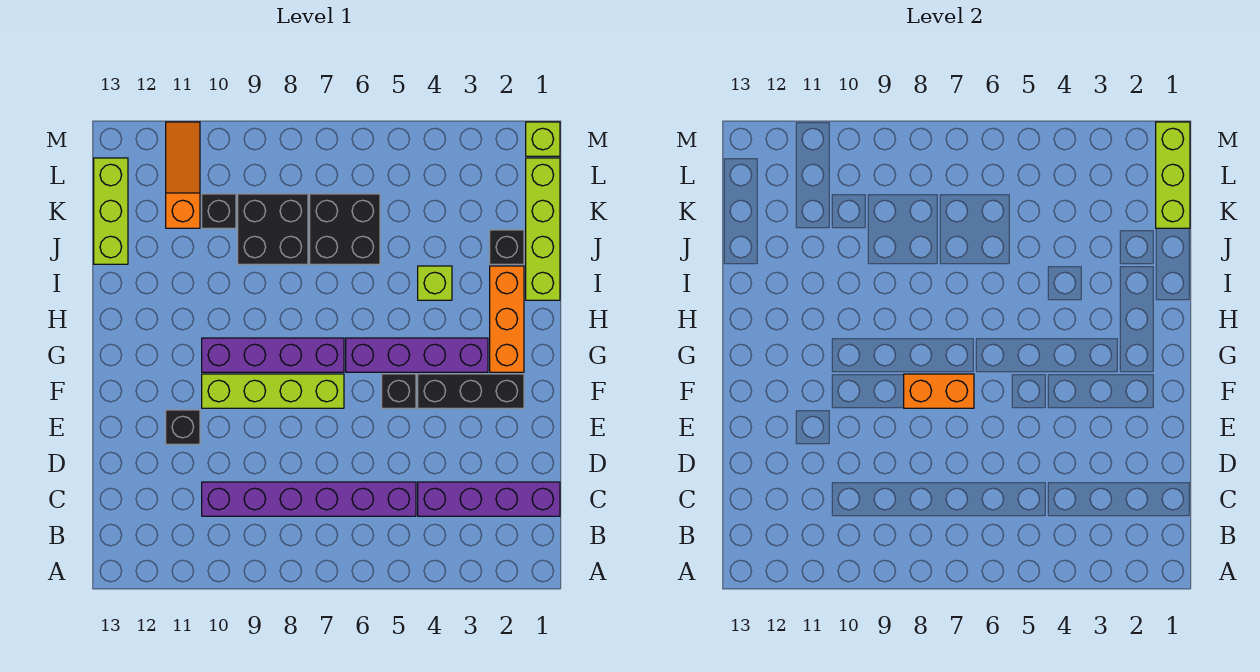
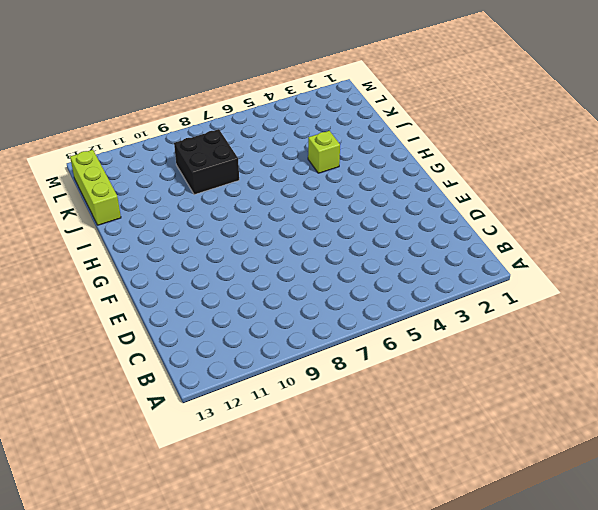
none -> purple 1x4 brick [418,482,560,516]
none -> purple 1x6 brick [202,482,416,516]
none -> black 1x1 brick [166,410,200,444]

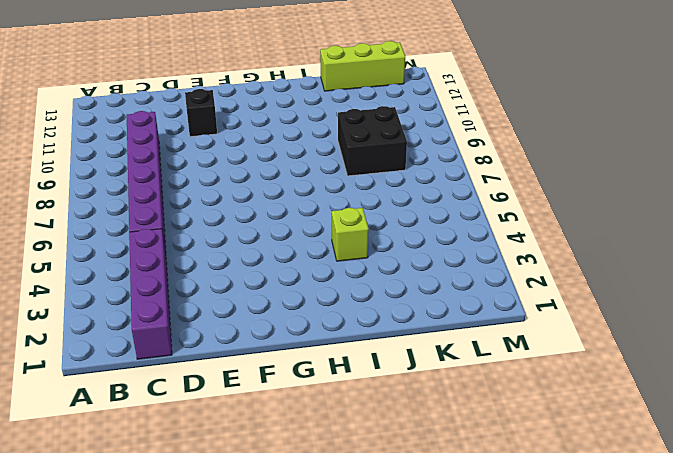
none -> black 1x3 brick [418,374,524,408]
none -> black 1x1 brick [382,374,416,408]
none -> lime 1x4 brick [202,374,344,408]

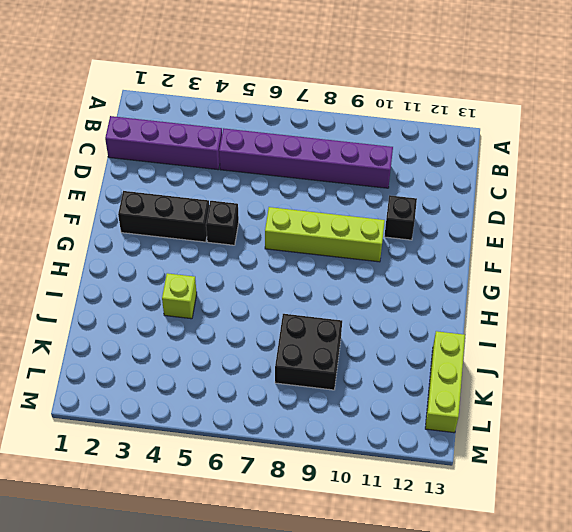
none -> orange 1x3 brick [490,266,524,372]
none -> purple 1x4 brick [346,338,488,372]
none -> purple 1x4 brick [202,338,344,372]

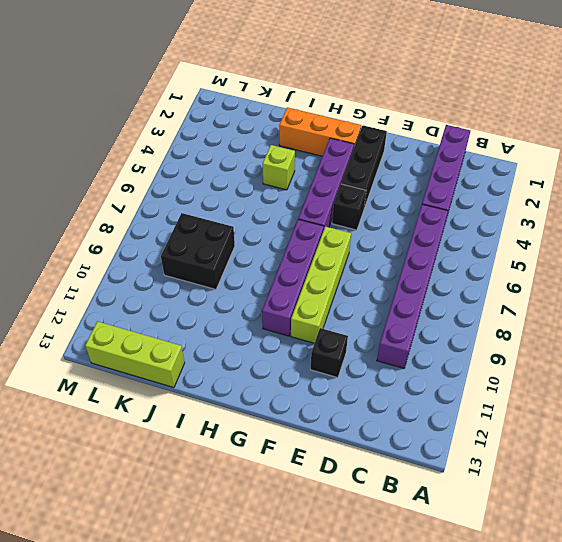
none -> lime 1x4 brick [526,158,560,300]
none -> black 1x1 brick [490,230,524,264]
none -> black 2x2 brick [310,194,380,264]

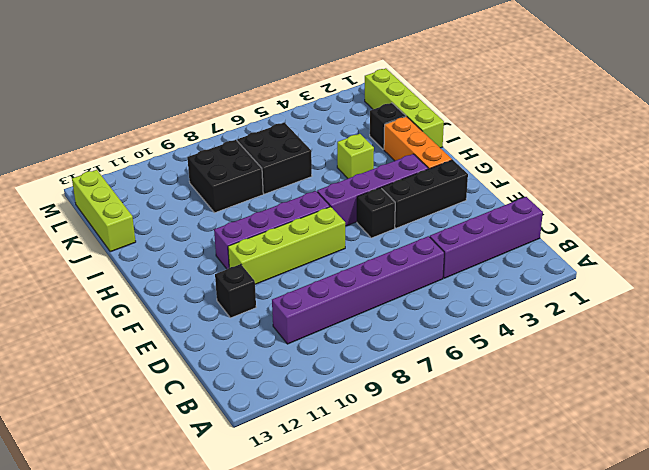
none -> black 1x1 brick [202,194,236,228]
none -> orange 1x3 slope [166,122,200,228]
none -> lime 1x1 brick [526,122,560,156]

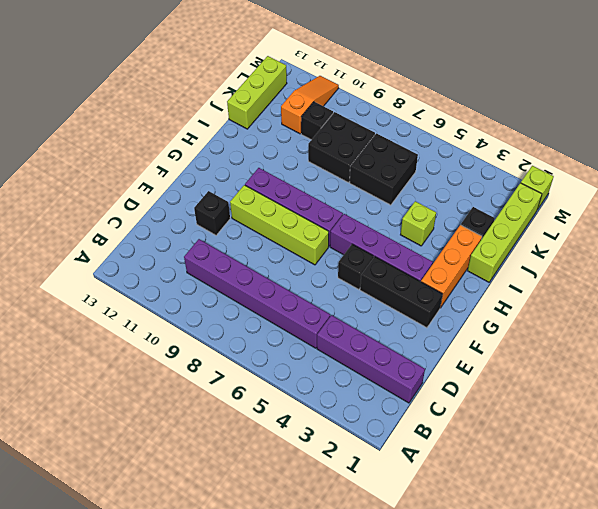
none -> orange 1x2 brick [904,374,974,408]
none -> lime 1x3 brick [1156,122,1190,228]

